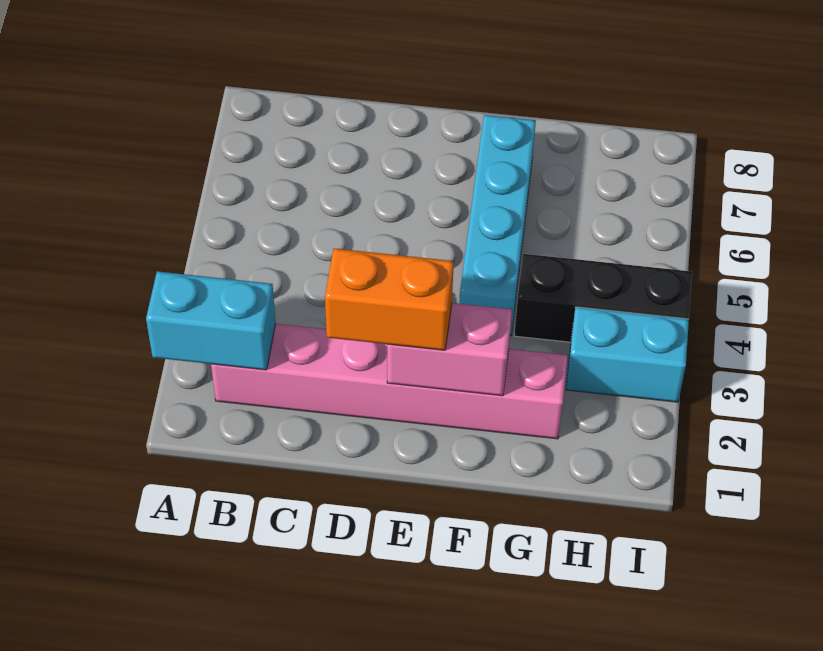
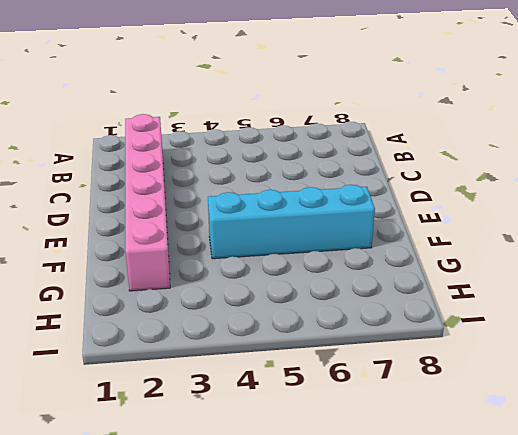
none -> black 1x3 brick [514,254,692,342]
none -> cyan 1x2 brick [566,307,689,402]

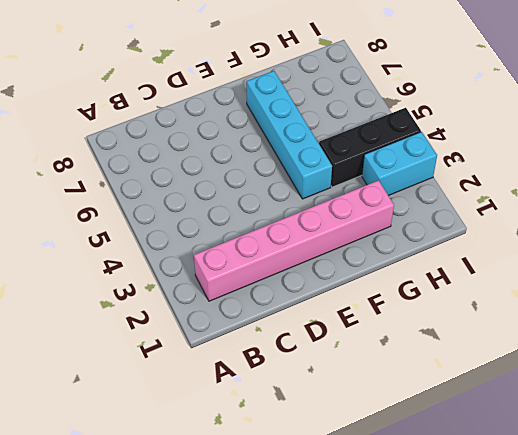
none -> cyan 1x2 brick [146,271,276,370]
none -> pink 1x2 brick [387,303,512,396]

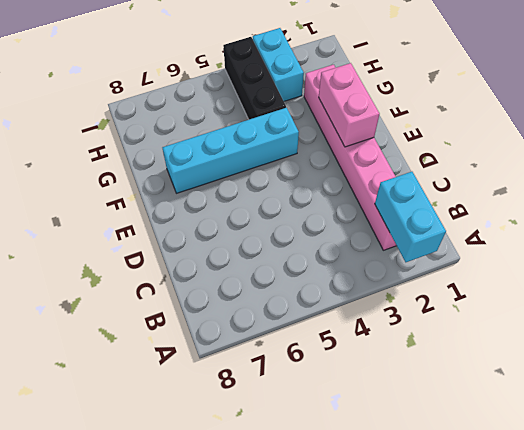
none -> orange 1x2 brick [325,248,454,350]

